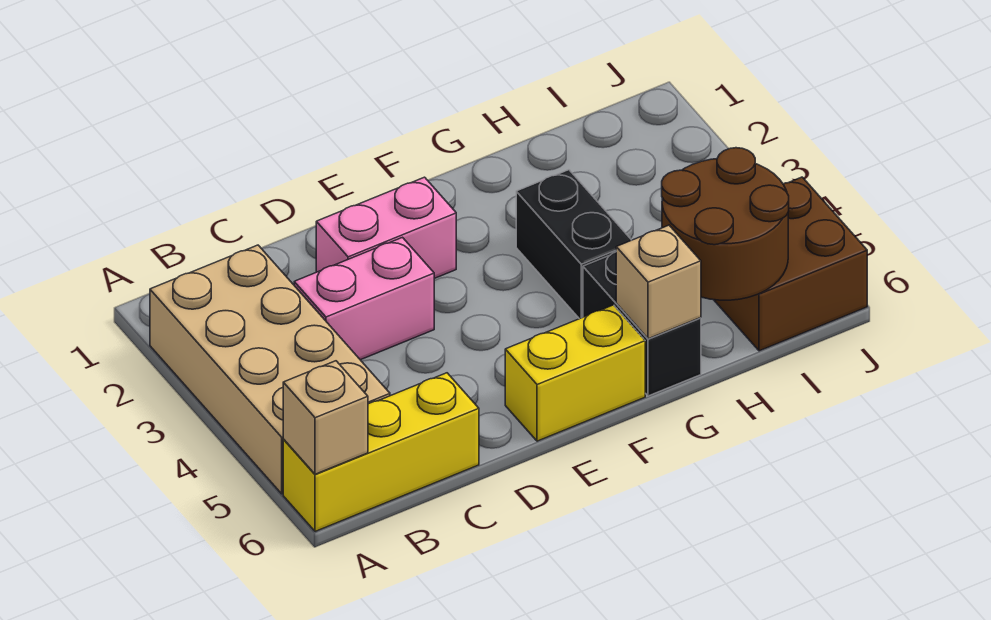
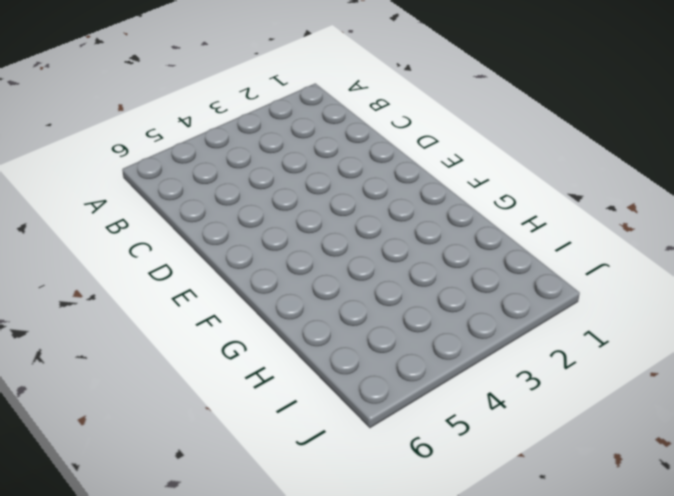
none -> tan 2x4 brick [150,245,390,494]
none -> yellow 1x3 brick [283,373,479,532]

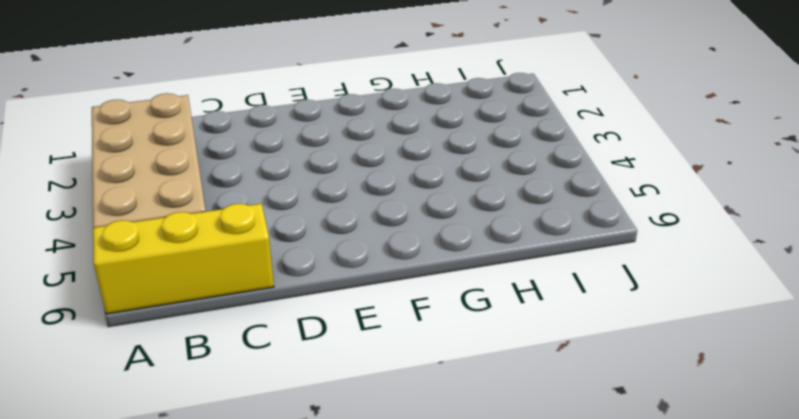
none -> pink 1x2 brick [294,237,434,360]
none -> pink 1x2 brick [316,177,456,279]

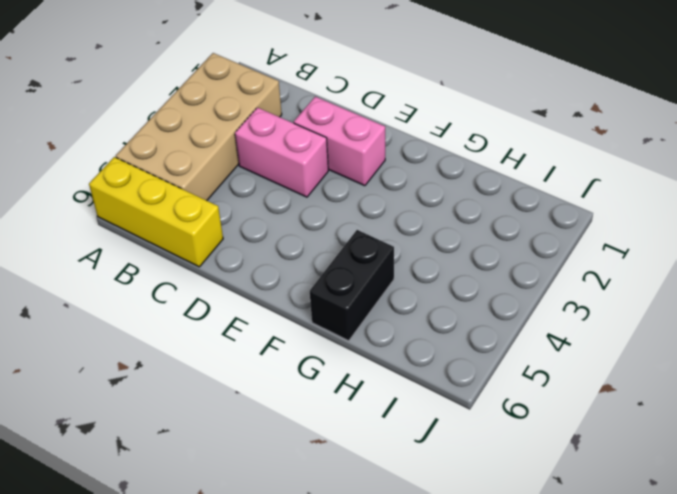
none -> yellow 1x2 brick [505,305,645,441]
none -> black 1x2 brick [516,170,631,319]

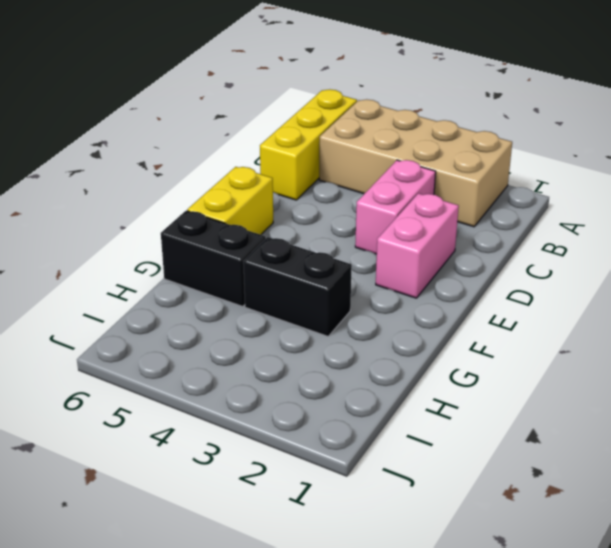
none -> brown 2x2 brick [714,177,867,351]
none -> tan 1x1 brick [283,361,368,474]

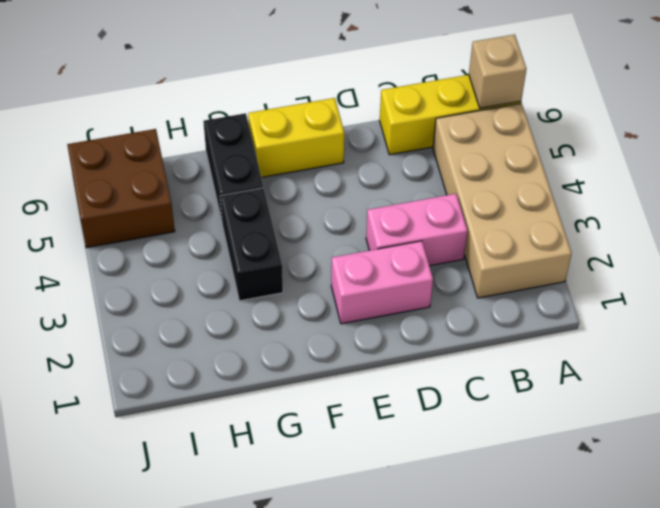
none -> tan 1x1 brick [616,225,701,339]
none -> brown 2x2 round brick [662,148,789,300]

